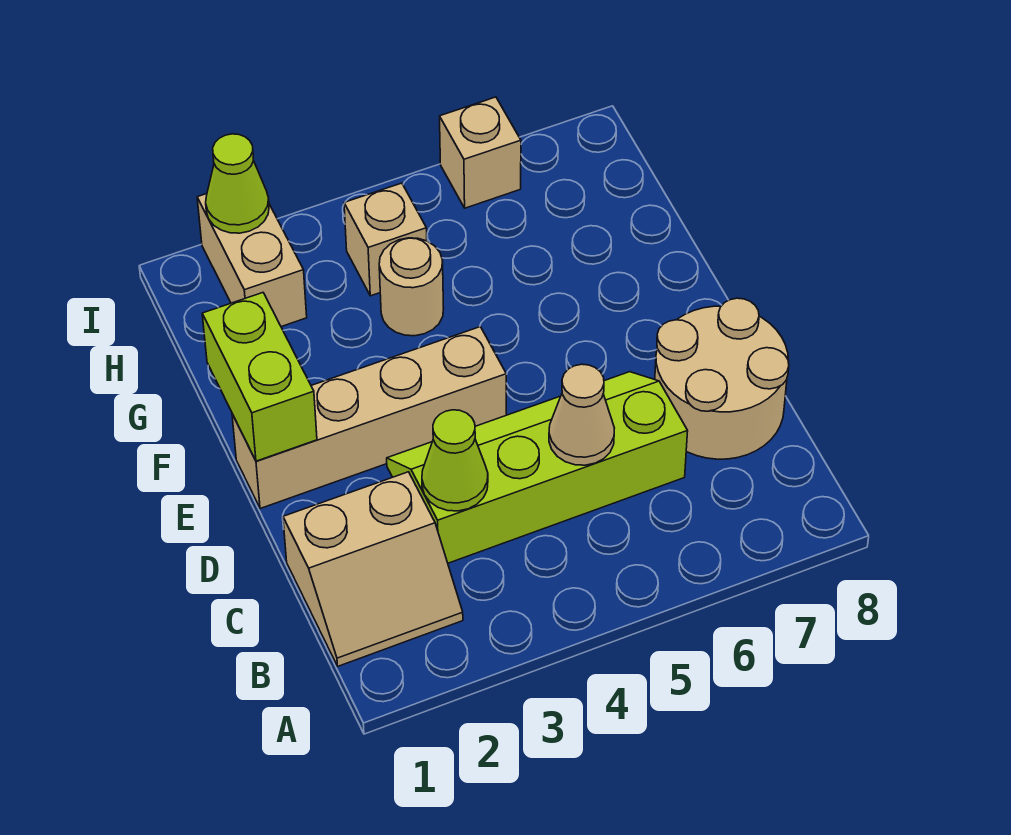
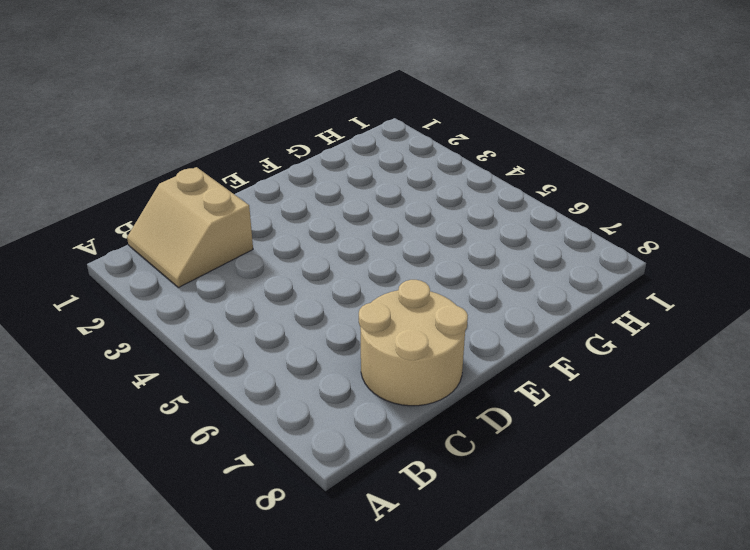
none -> lime 2x4 slope [387,372,688,563]
none -> tan 1x4 brick [232,327,506,509]
none -> tan 1x1 round brick [379,238,444,336]

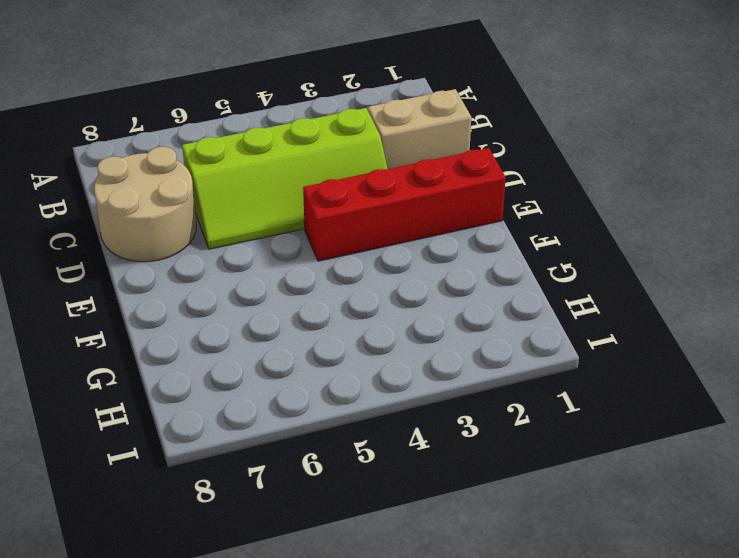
red 1x4 brick [303,148,506,261] -> tan 1x4 brick [232,327,506,509]
none -> tan 1x1 round brick [379,238,444,336]
none -> tan 1x2 brick [197,194,307,327]
none -> tan 1x1 brick [344,183,427,296]

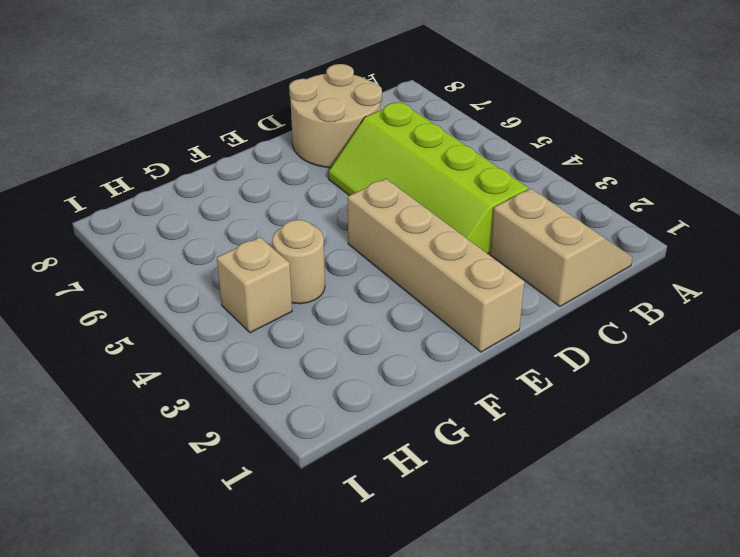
none -> tan 1x2 brick [197,194,307,327]
none -> tan 1x1 brick [440,97,521,208]
none -> lime 1x1 cone [422,410,488,511]

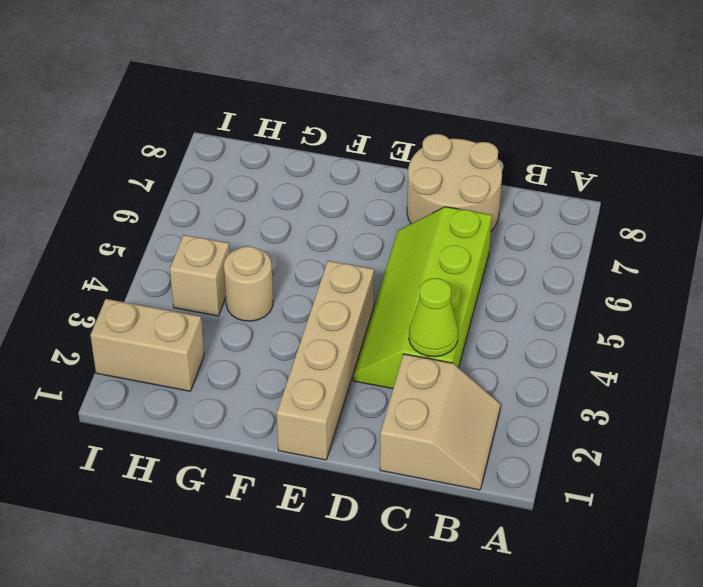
none -> tan 1x1 brick [440,97,521,208]
none -> tan 1x1 cone [549,364,614,465]
none -> lime 1x2 brick [202,293,317,461]

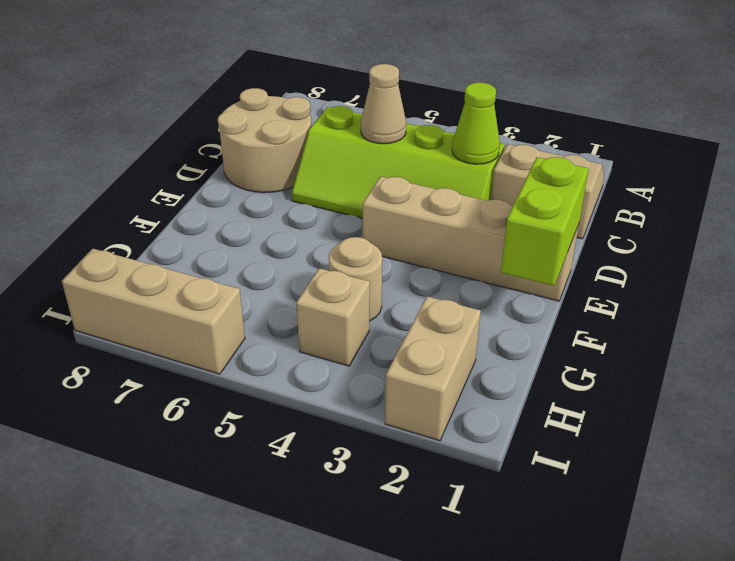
tan 1x3 brick [62,249,245,374] -> tan 1x1 brick [440,97,521,208]
none -> lime 1x1 cone [206,134,269,233]

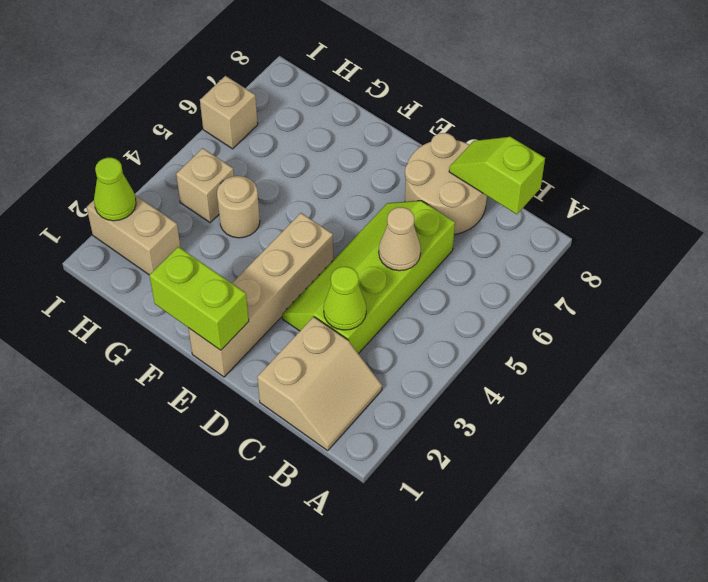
lime 1x2 slope [449,137,545,214] -> none

